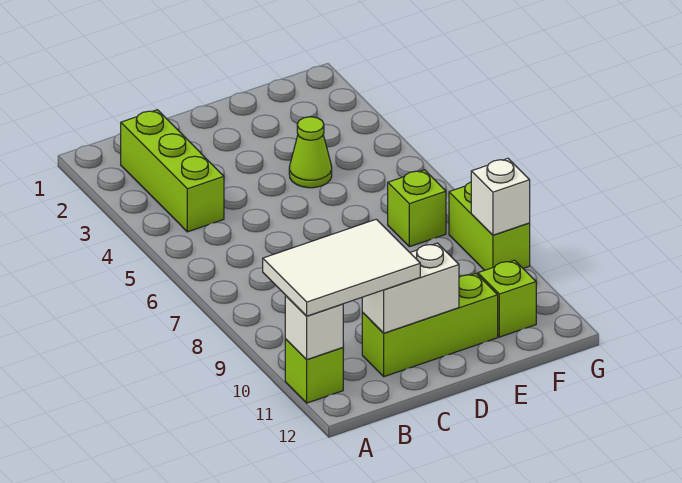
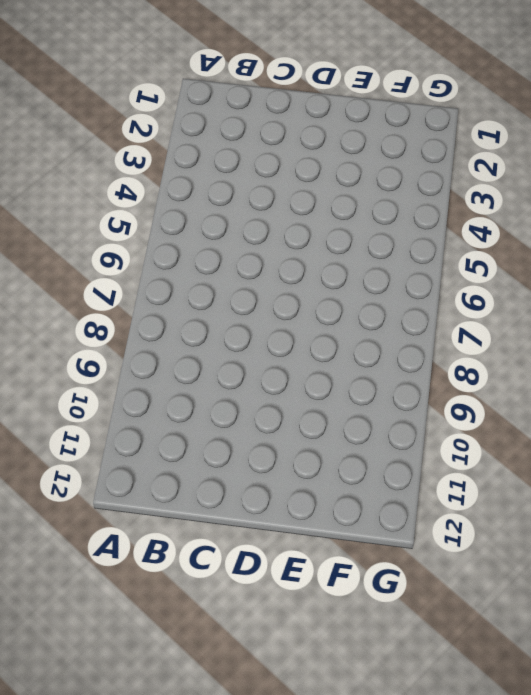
none -> lime 1x1 brick [285,339,343,403]
none -> lime 1x3 brick [121,110,224,232]

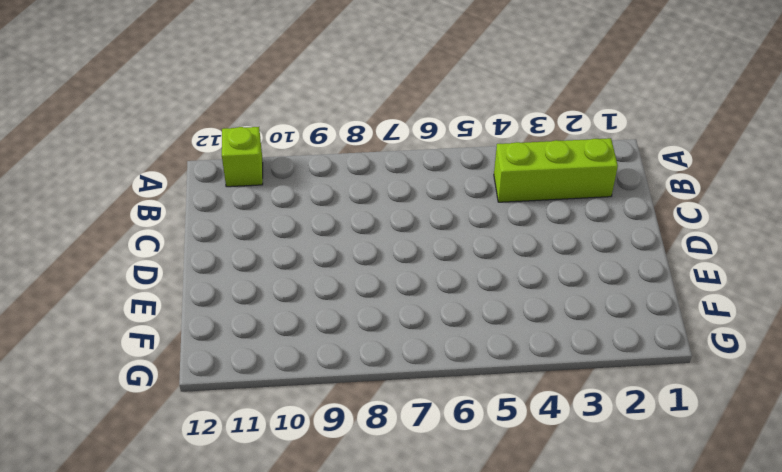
none -> lime 1x3 brick [362,273,498,377]
none -> lime 1x1 cone [289,117,332,188]

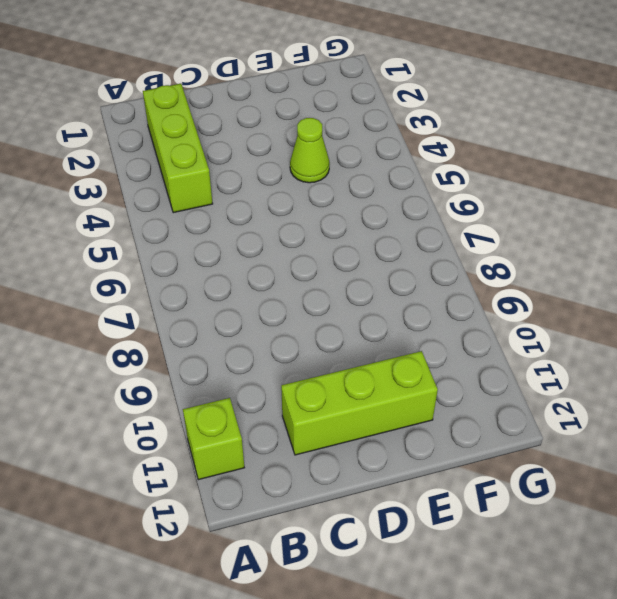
none -> lime 1x1 brick [388,170,446,247]
none -> lime 1x1 brick [478,260,536,337]

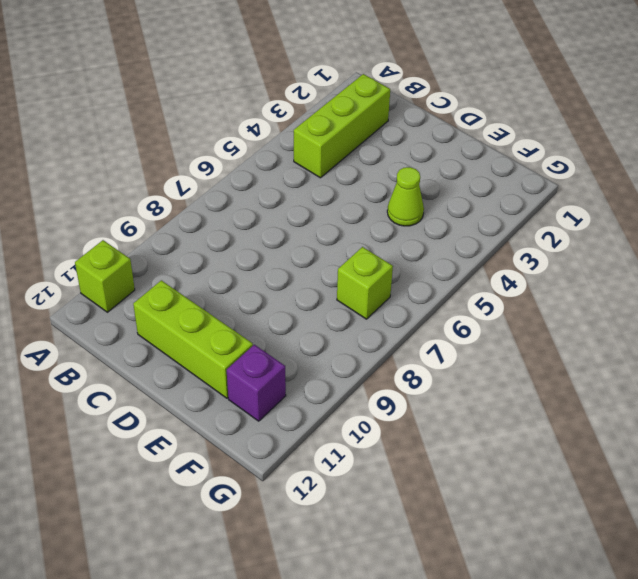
purple 1x1 brick [227,345,286,421] -> lime 1x1 brick [478,260,536,337]
none -> lime 1x2 brick [449,182,530,270]
none -> white 1x1 brick [285,295,343,360]

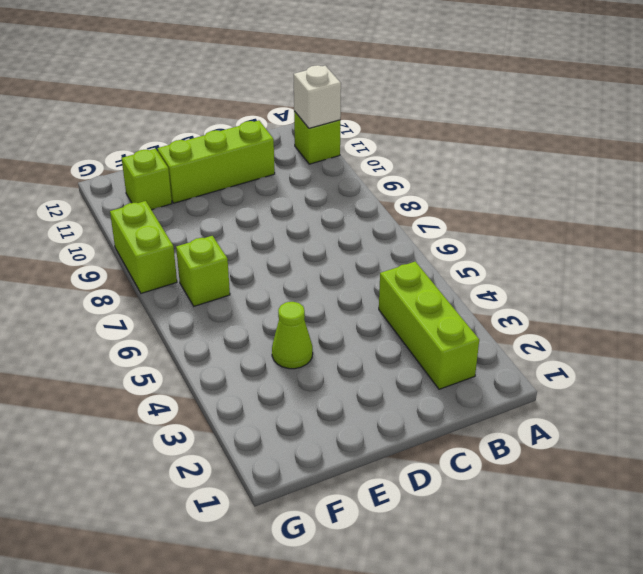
none -> white 1x2 brick [362,243,459,333]
none -> white 1x1 brick [471,158,530,235]

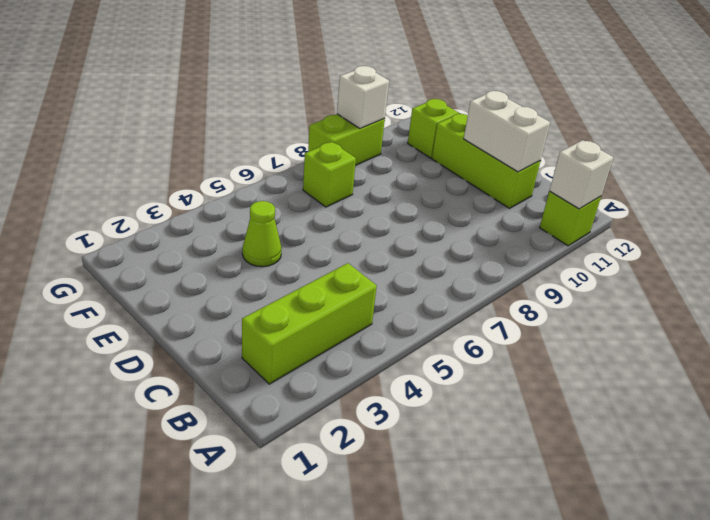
none -> white 2x3 tile [263,219,420,316]

